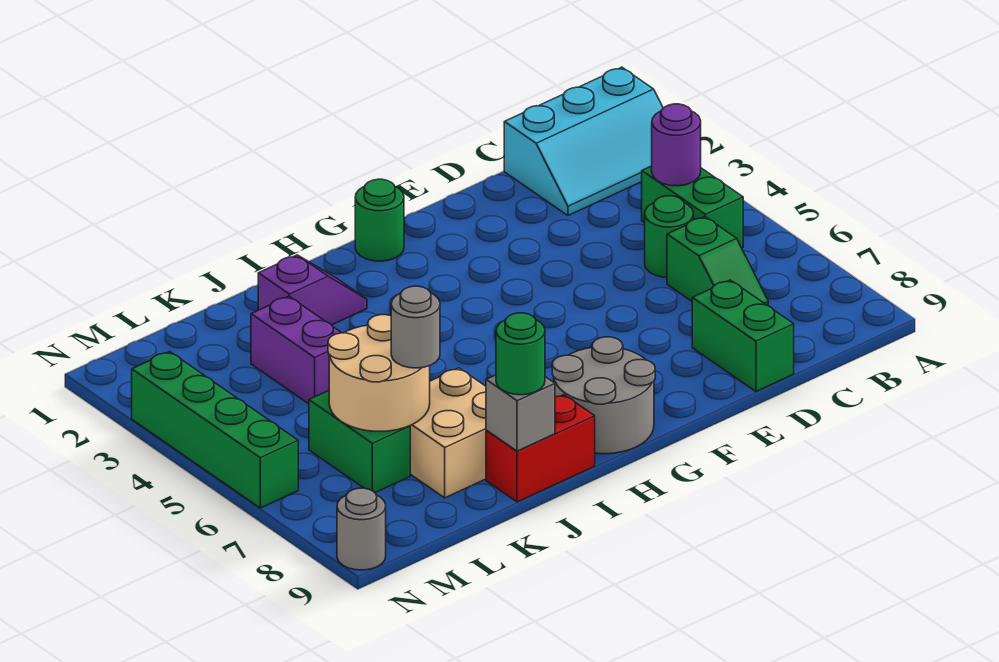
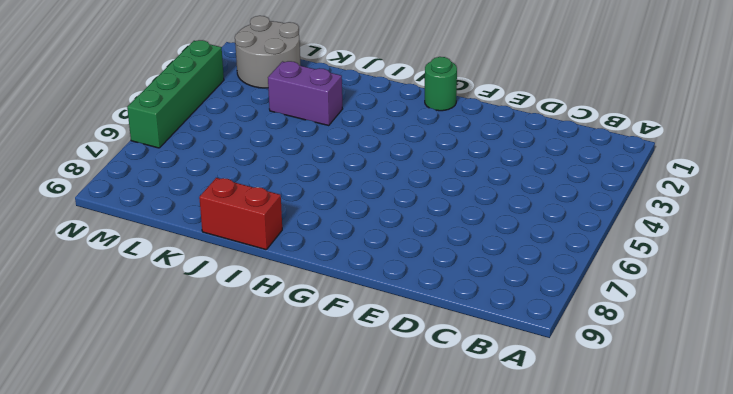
purple 1x2 brick [268,61,342,125] -> purple 1x2 brick turned to [251,296,341,404]
grey 2x2 round brick [235,16,300,88] -> grey 2x2 round brick moved to [552,337,655,454]
none -> cyan 2x3 slope [504,67,663,215]
none -> green 1x2 brick [642,166,743,248]
none -> green 1x1 round brick [645,196,693,277]

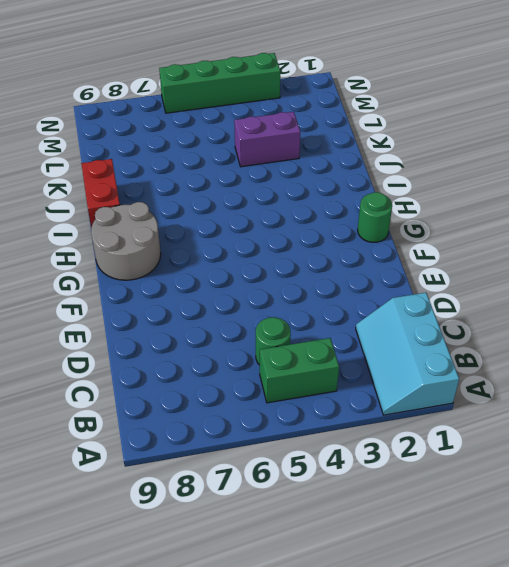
none -> green 1x2 slope [667,217,768,306]
none -> green 1x2 brick [692,280,794,391]
none -> purple 1x2 slope [258,255,367,325]

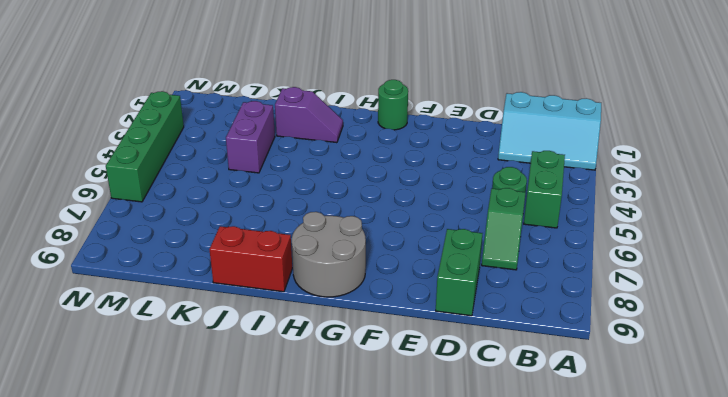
none -> tan 2x2 brick [410,368,486,498]
none -> green 1x2 brick [309,391,410,493]
none -> grey 1x1 round brick [337,488,386,570]

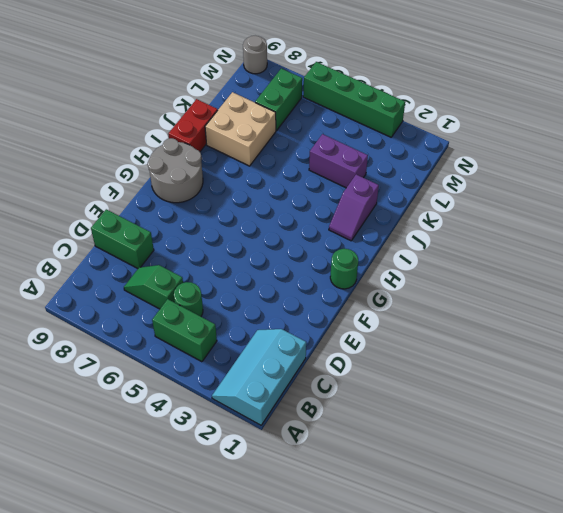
green 1x2 brick [255,68,302,131] -> green 1x2 brick turned to [309,391,410,493]
none -> purple 1x1 round brick [652,104,701,186]
none -> grey 1x1 brick [486,375,555,451]
none -> tan 2x2 round brick [328,315,430,431]

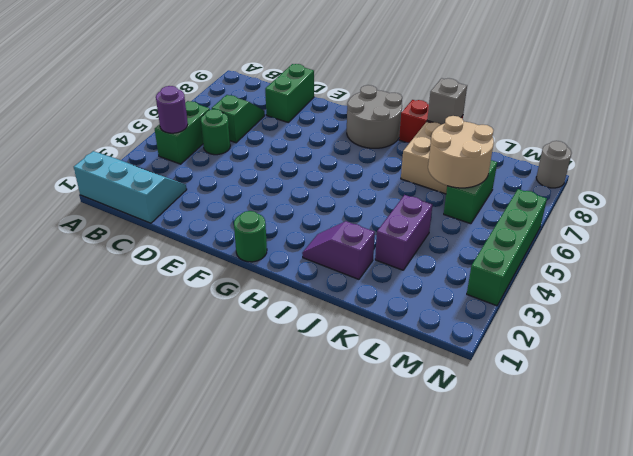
none -> green 1x1 round brick [496,313,545,395]
none -> grey 1x1 round brick [391,286,440,368]

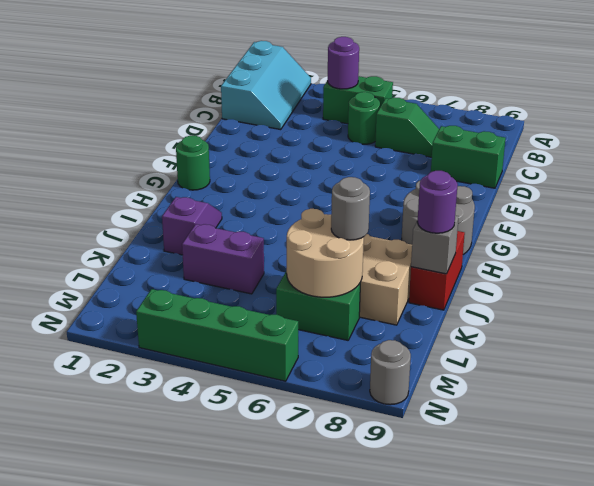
purple 1x1 round brick [417,171,458,233] -> green 1x1 round brick [496,313,545,395]

